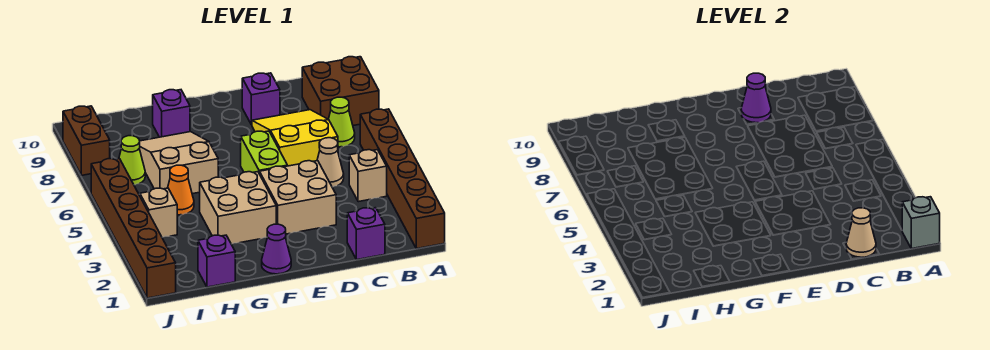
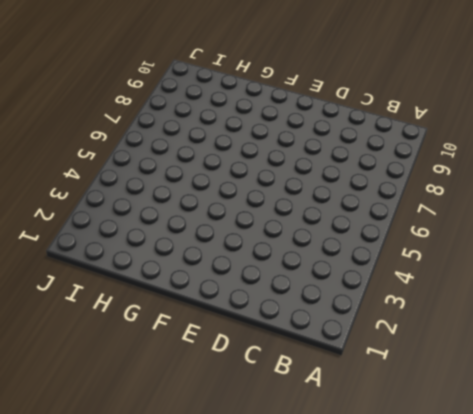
none -> brown 1x6 brick [360,109,445,249]
none -> brown 2x2 brick [302,57,379,126]
none -> tan 1x1 brick [349,150,387,202]

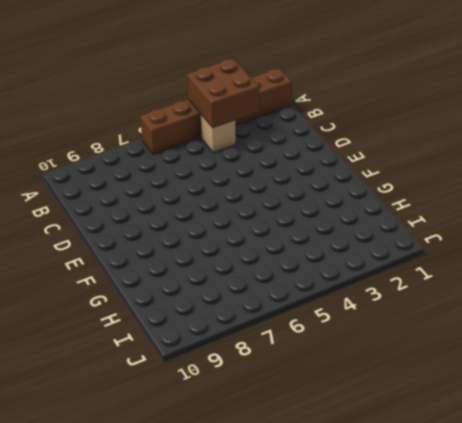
brown 2x2 brick [187,58,259,128] -> brown 2x2 brick moved to [302,57,379,126]
none -> lime 1x1 cone [328,97,355,147]
none -> purple 1x1 brick [347,208,385,260]
none -> tan 1x1 cone [317,138,344,187]

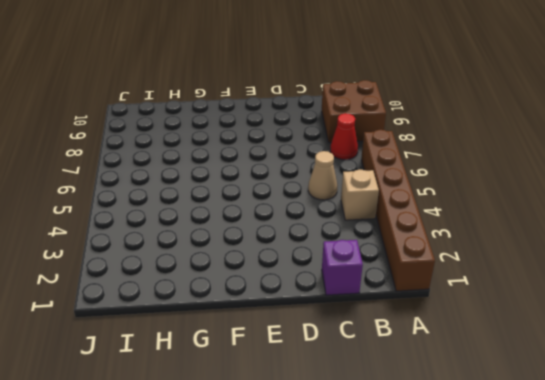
red 1x1 cone [330,113,358,160] -> lime 1x1 cone [328,97,355,147]
none -> yellow 2x3 slope [252,110,338,166]
none -> tan 2x2 brick [260,161,336,234]
none -> purple 1x1 brick [242,73,280,125]

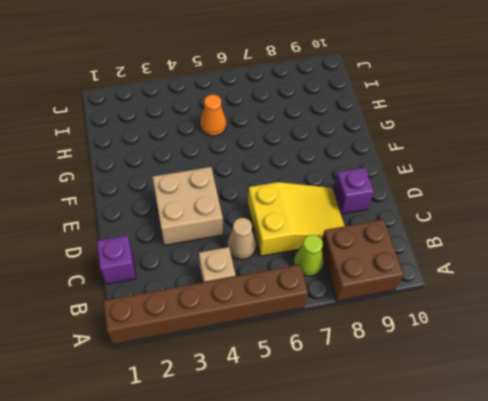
none -> lime 1x2 brick [241,131,288,174]
none -> purple 1x1 cone [262,224,291,274]
none -> tan 2x2 brick [200,172,276,244]

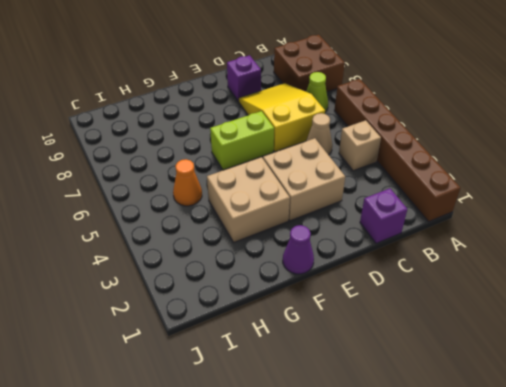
lime 1x2 brick [210,111,274,170] -> lime 1x2 brick turned to [241,131,288,174]
none -> tan 2x3 slope [139,132,218,194]
none -> purple 1x1 brick [153,90,190,137]
none -> purple 1x1 brick [198,235,235,287]

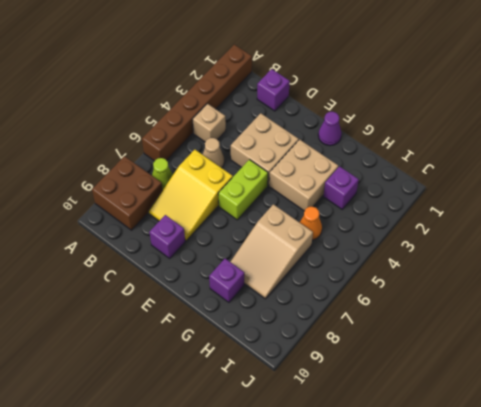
purple 1x1 brick [323,166,359,209] -> purple 1x1 brick moved to [198,235,235,287]
none -> tan 1x1 brick [140,188,177,237]
none -> lime 1x1 cone [119,136,145,185]
none -> brown 1x6 brick [91,159,176,298]

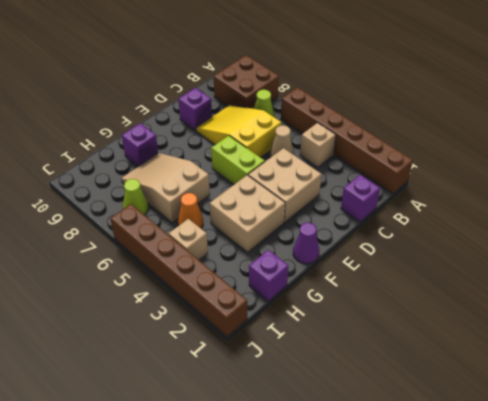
none -> brown 1x2 brick [63,106,110,175]
none -> grey 1x1 brick [902,197,940,249]
none -> tan 1x1 cone [846,208,876,257]

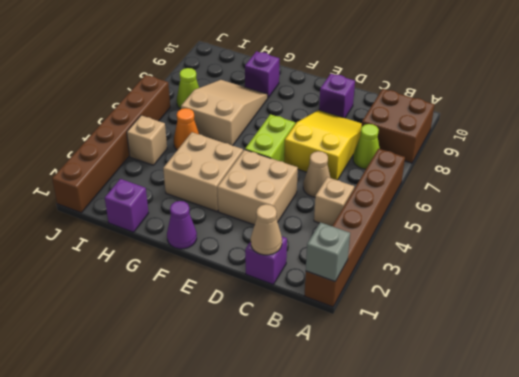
none -> brown 1x2 brick [63,106,110,175]
none -> purple 1x1 cone [741,73,771,123]

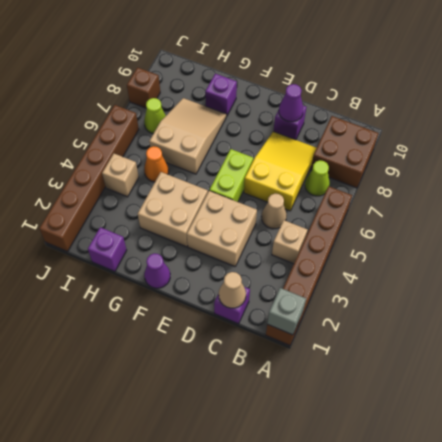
brown 1x1 brick [127,67,160,108] -> brown 1x2 brick [63,106,110,175]

